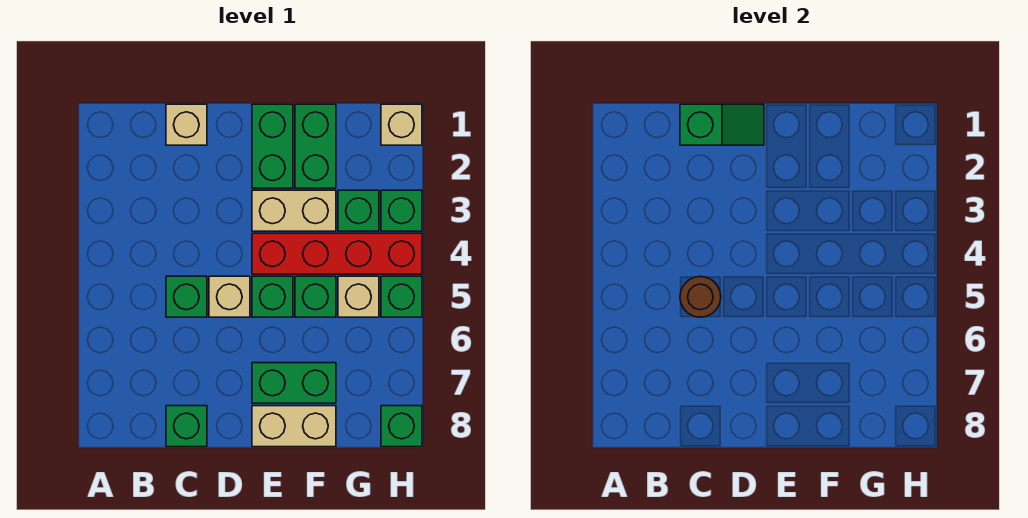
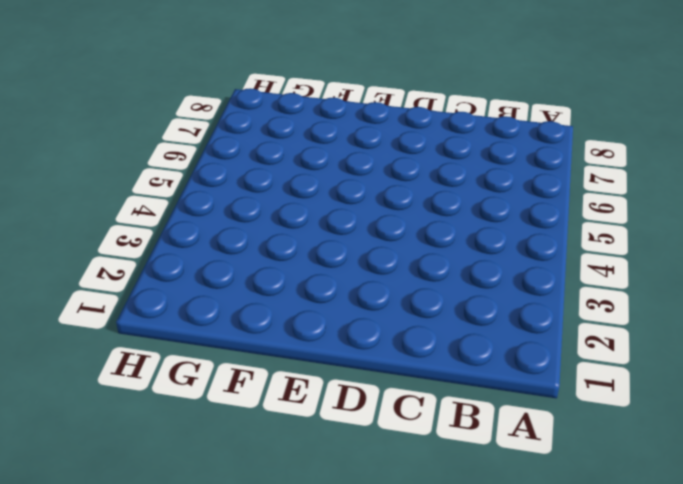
none -> tan 1x1 brick [166,104,207,145]
none -> green 1x1 brick [166,276,207,317]
none -> green 1x1 brick [166,406,207,447]

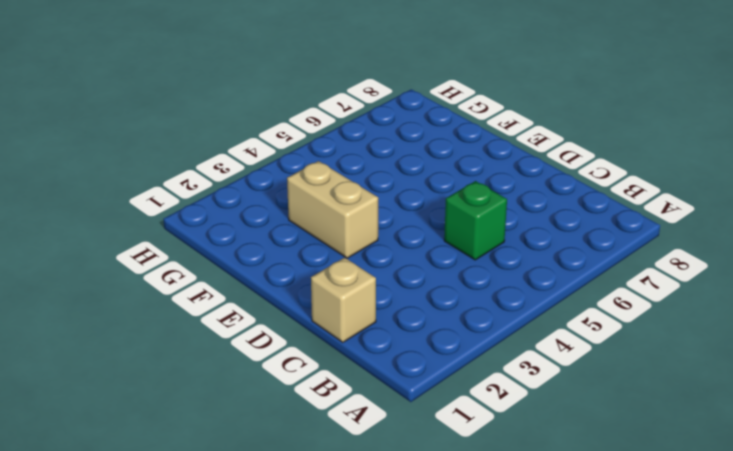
none -> green 1x1 brick [166,406,207,447]
none -> tan 1x1 brick [209,276,250,317]
none -> green 1x2 brick [252,104,293,188]

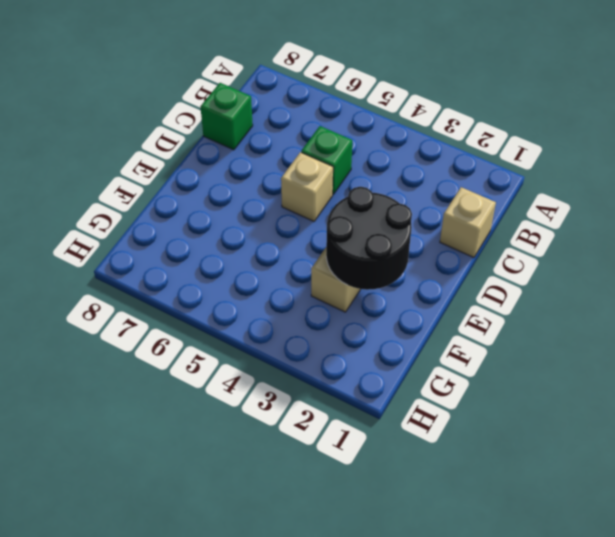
black 2x2 round brick [326,187,412,290] -> none
none -> green 1x2 brick [252,104,293,188]
none -> red 1x4 brick [252,233,422,274]
none -> green 1x1 brick [252,276,293,317]

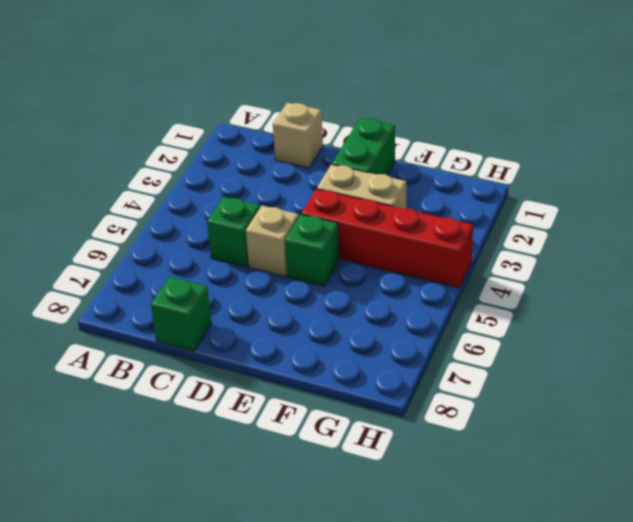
none -> green 1x2 brick [252,363,336,403]
none -> tan 1x2 brick [252,406,336,447]
none -> green 1x2 brick [295,104,336,188]

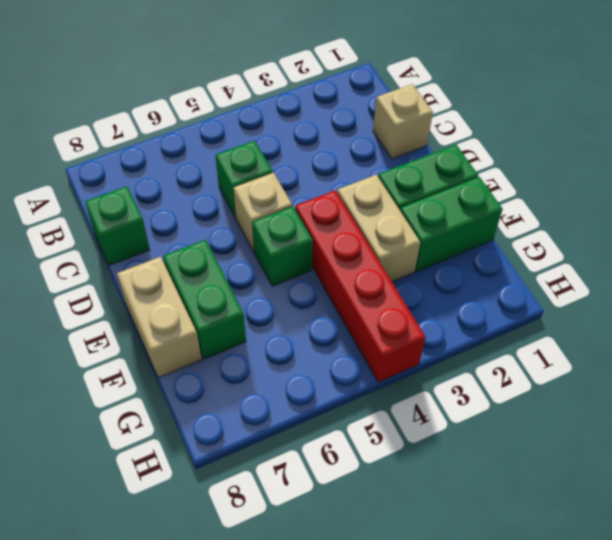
none -> green 1x1 brick [295,276,336,317]
none -> green 1x1 brick [338,190,379,231]
none -> tan 1x1 brick [338,276,379,317]

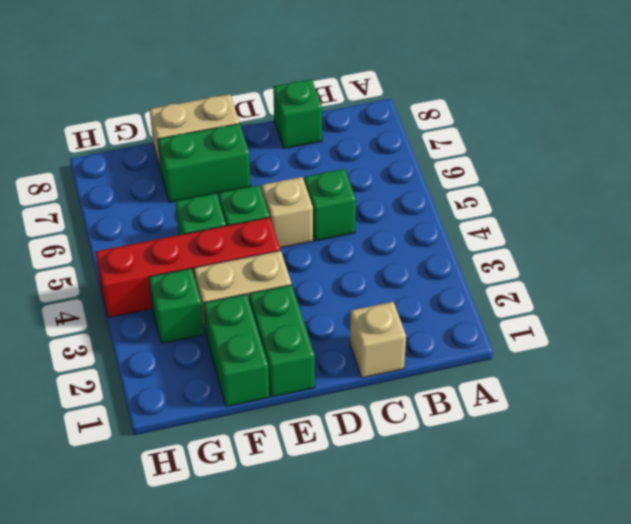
none -> tan 1x1 brick [338,276,379,317]
none -> tan 1x1 brick [381,104,422,145]
none -> green 1x1 brick [381,190,422,231]

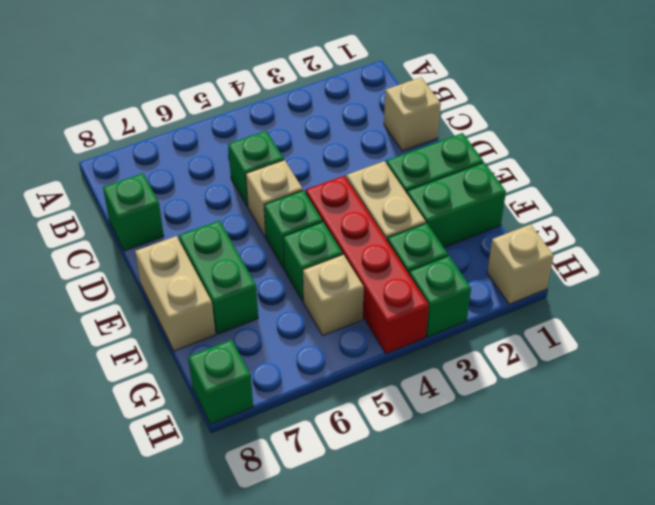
none -> green 1x1 brick [381,276,422,317]
none -> green 1x2 slope [680,104,764,145]
none -> brown 1x1 round brick [680,276,721,317]

